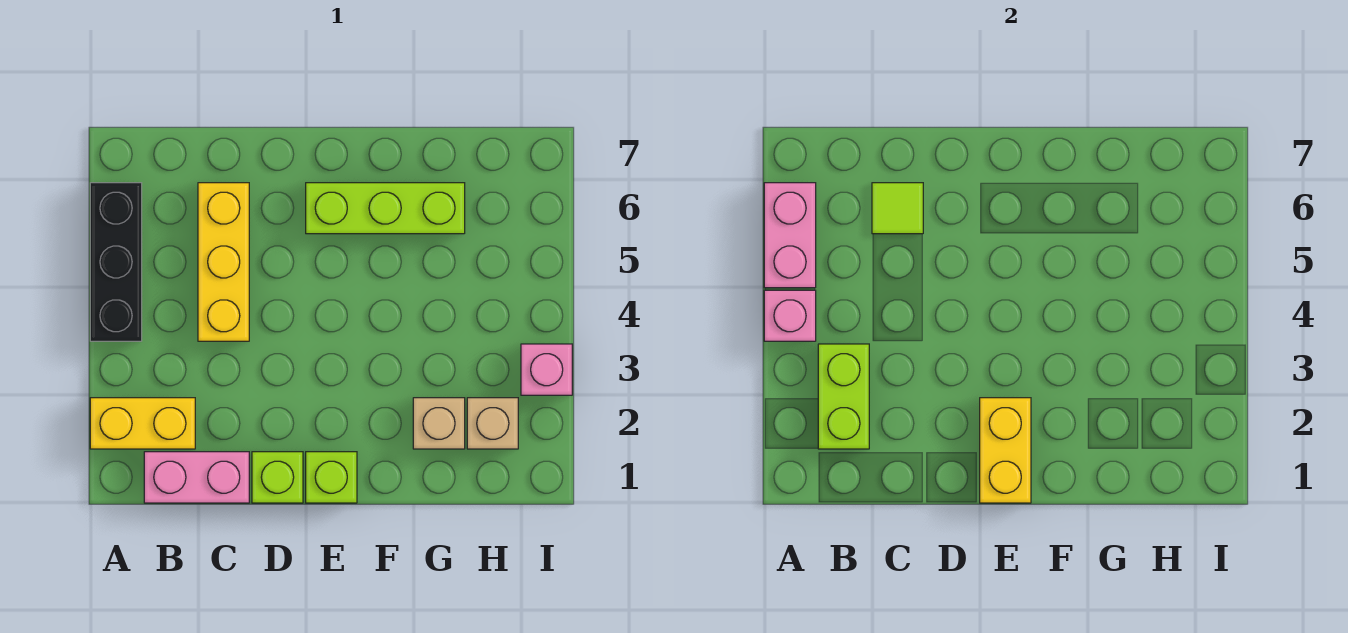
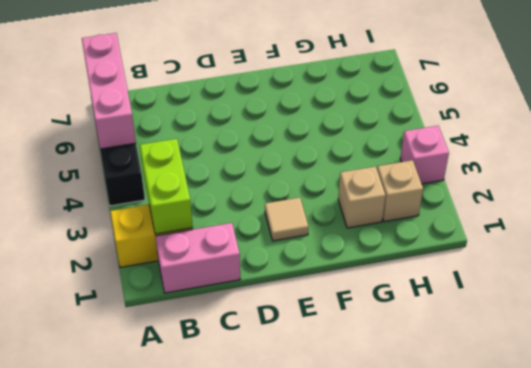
pink 1x3 brick [82,33,136,149] -> pink 1x2 brick [764,183,816,288]
tan 1x1 tile [265,198,308,241] -> none
none -> yellow 1x3 brick [198,183,249,341]
none -> lime 1x1 brick [252,452,303,503]
none -> lime 1x1 brick [306,452,357,503]

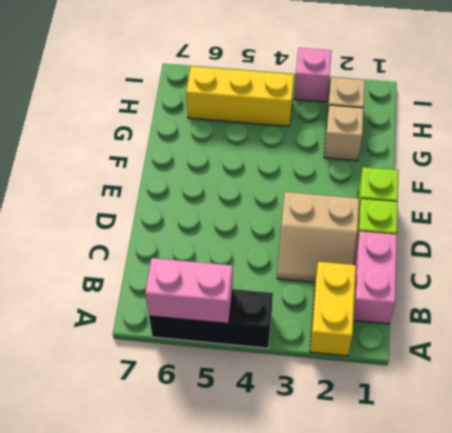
tan 2x2 slope [277,192,359,282] -> none
yellow 1x3 brick [186,66,294,126] -> yellow 1x3 brick moved to [198,183,249,341]
none -> lime 1x3 brick [306,183,465,234]
none -> pink 1x1 brick [764,290,816,341]
none -> lime 1x2 brick [818,344,869,449]

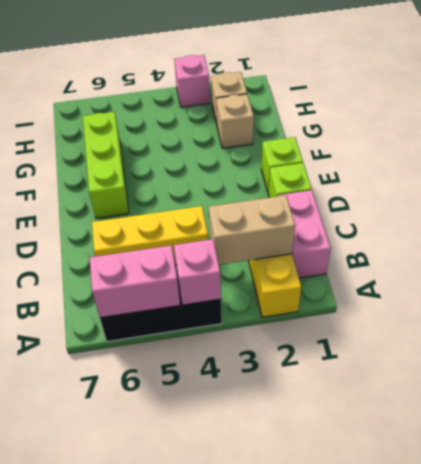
tan 1x2 brick [209,195,295,265] -> lime 1x2 brick [818,344,869,449]
none -> lime 1x1 tile [872,183,923,234]
none -> yellow 1x2 brick [980,398,1031,503]

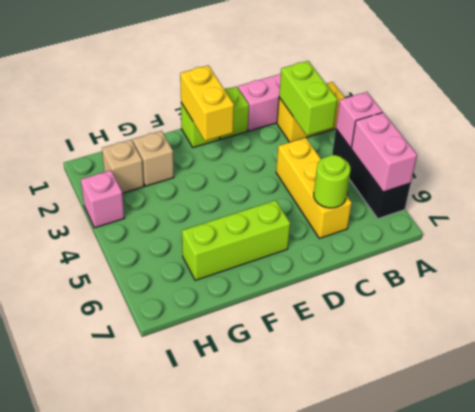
lime 1x1 round brick [314,155,350,208] -> lime 1x1 tile [872,183,923,234]

